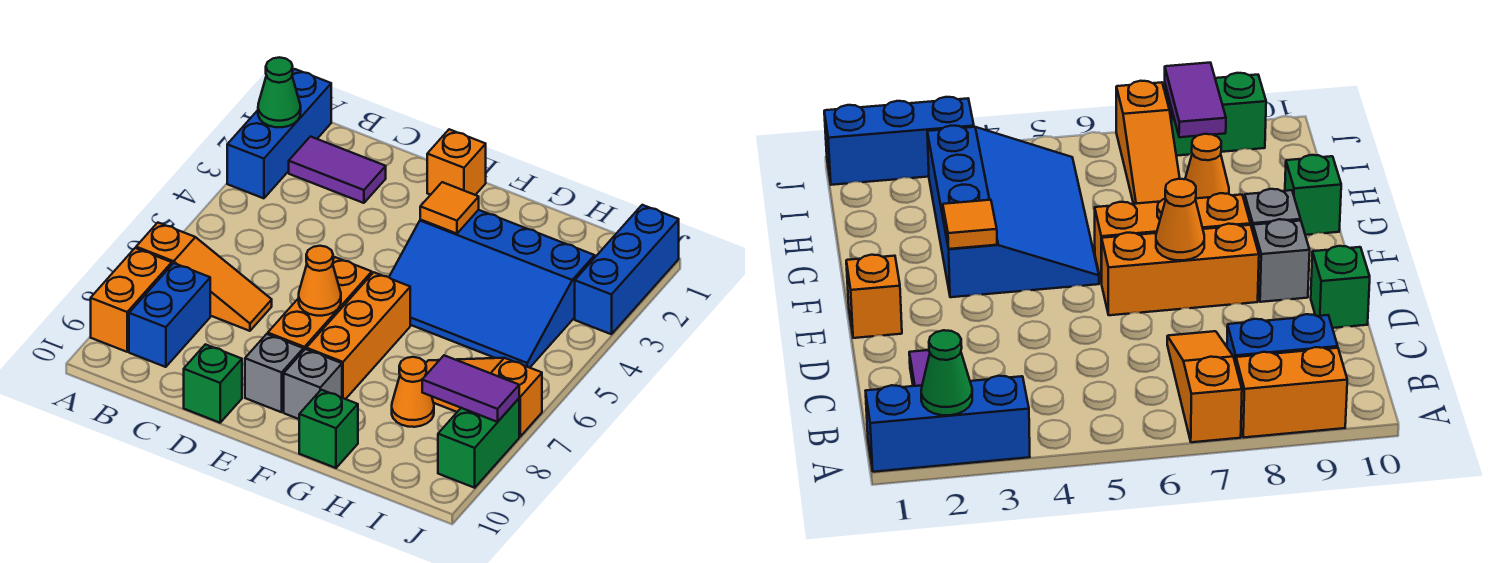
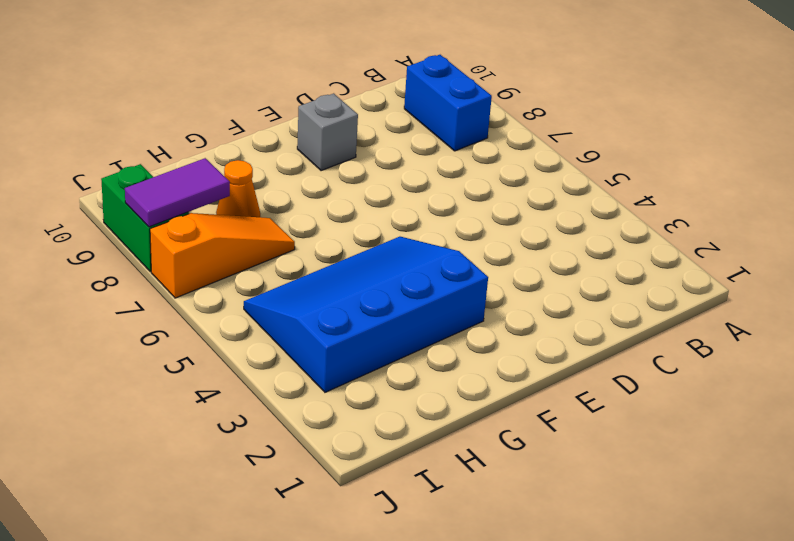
none -> blue 1x3 brick [227,69,331,198]
none -> orange 1x3 slope [136,223,272,331]
none -> orange 1x2 brick [91,248,172,352]

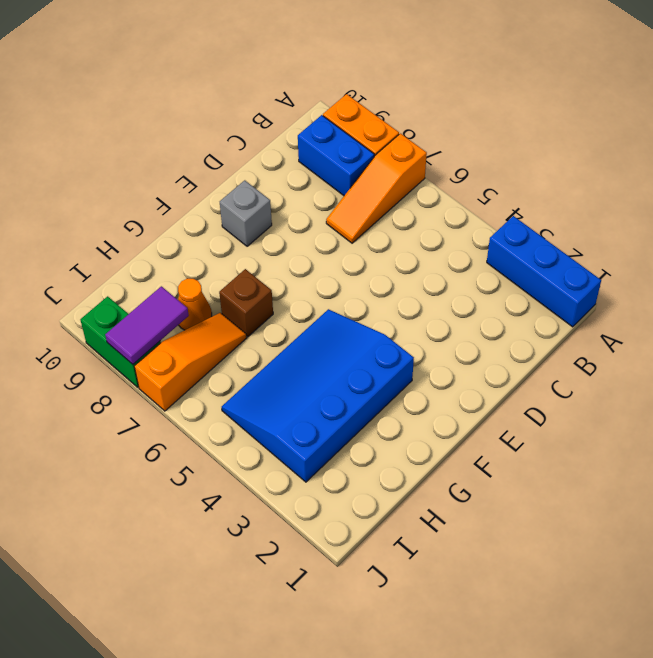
brown 1x1 brick [219,269,273,337] -> none
none -> purple 1x2 tile [289,137,386,203]
none -> green 1x1 brick [184,344,242,423]
none -> orange 1x1 brick [427,129,486,195]

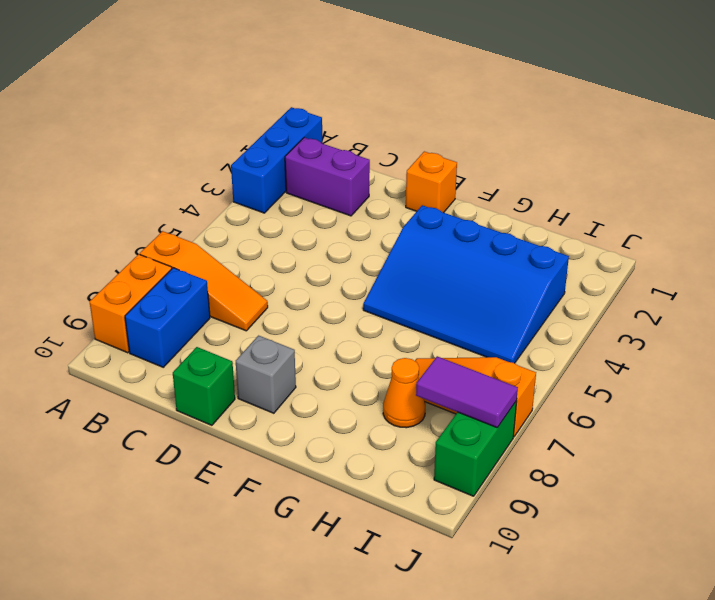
purple 1x2 brick [285,137,370,216] -> purple 1x2 tile [289,137,386,203]
none -> orange 1x3 brick [268,257,372,351]
none -> orange 1x3 brick [306,272,410,399]
none -> grey 1x1 brick [284,349,342,419]

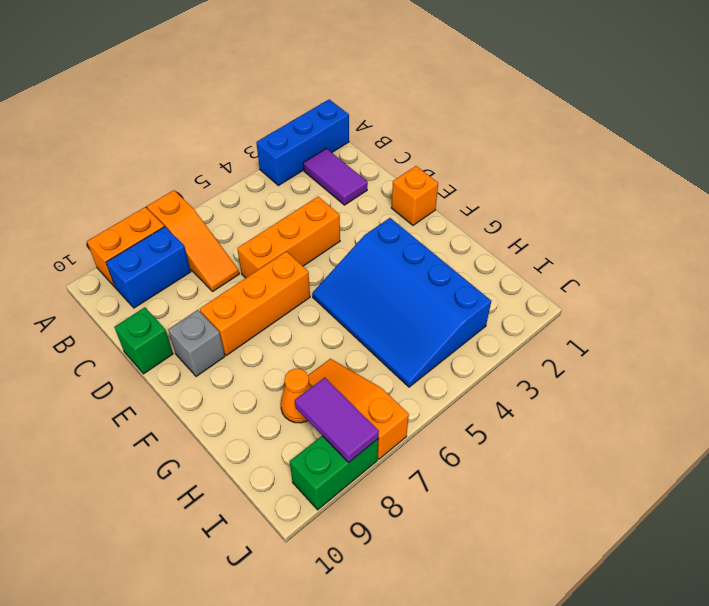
orange 1x3 brick [237,197,340,278] -> orange 1x3 brick moved to [306,272,410,399]
none -> grey 1x1 brick [284,349,342,419]
none -> green 1x1 brick [299,390,358,468]
none -> blue 1x3 brick [575,205,679,334]

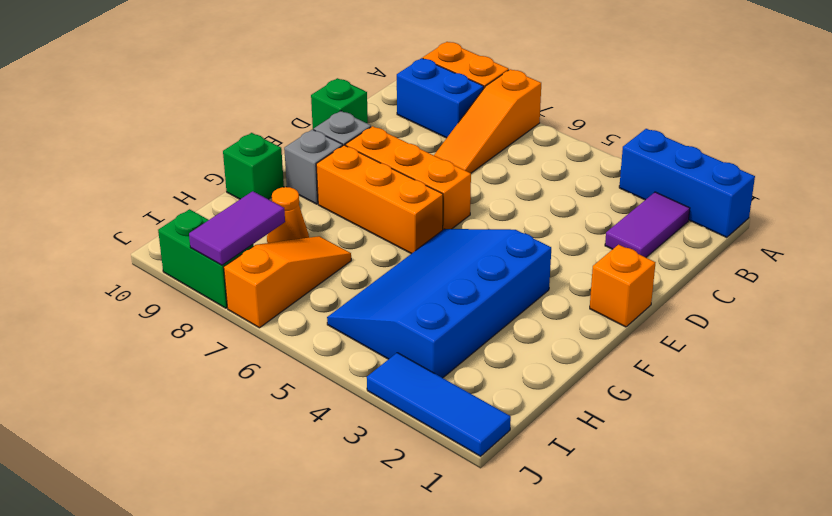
blue 1x3 tile [367,353,511,456] -> blue 1x3 brick [575,205,679,334]
none -> green 1x1 cone [258,57,301,127]
none -> orange 1x1 cone [299,246,341,316]
none -> orange 1x1 tile [420,182,479,234]

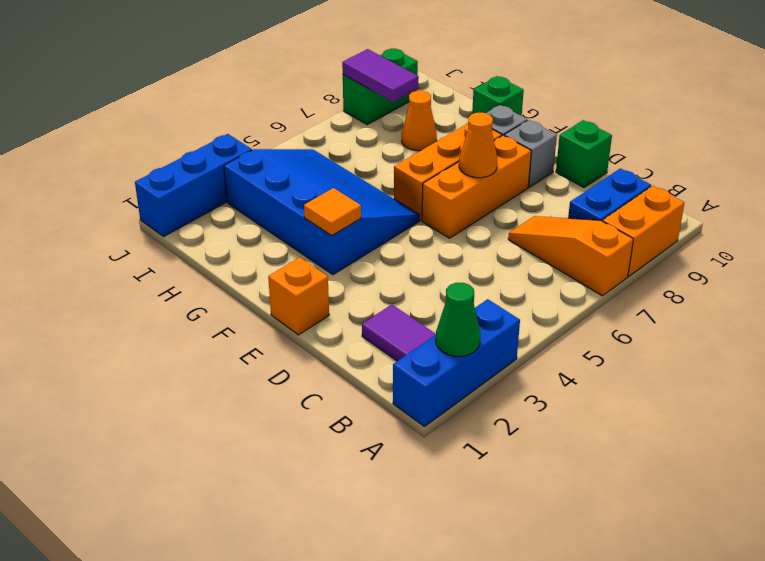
none -> orange 1x3 slope [425,358,542,436]

